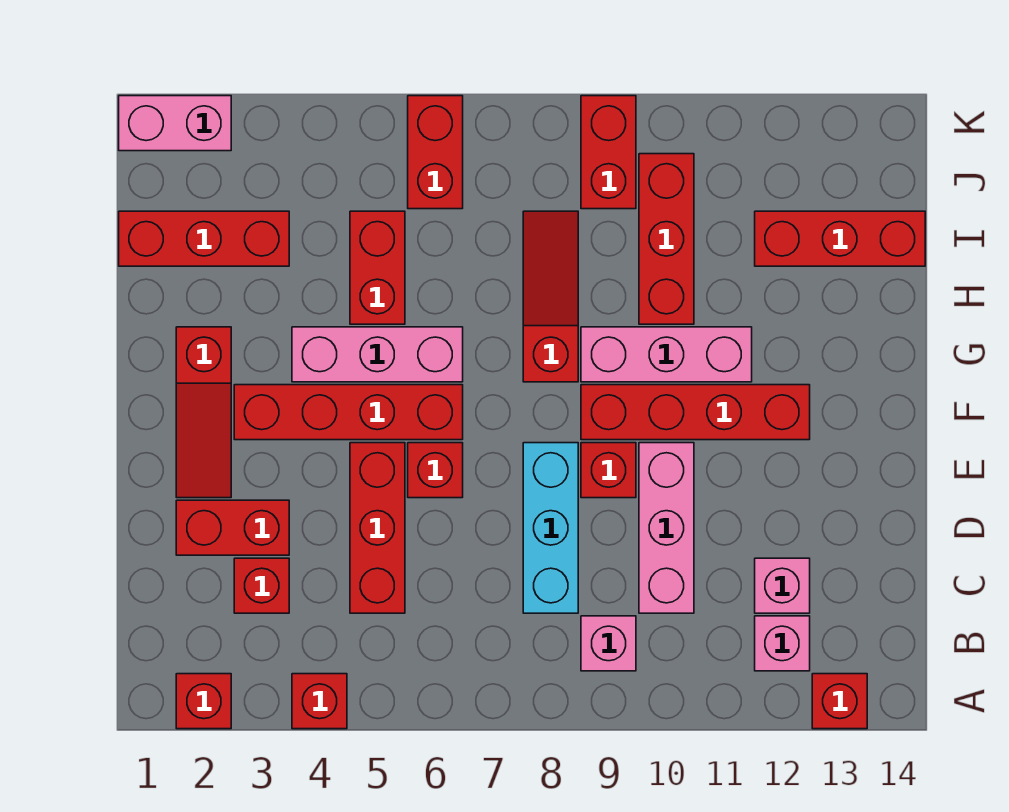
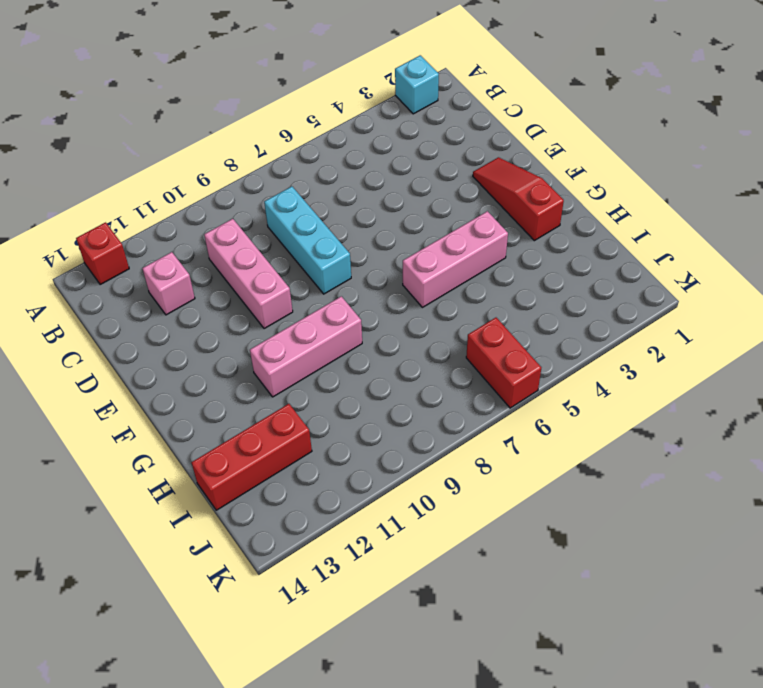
cyan 1x1 brick [395,55,439,114] -> red 1x1 brick [176,674,231,729]
none -> red 1x1 brick [292,674,347,729]
none -> pink 1x1 brick [581,616,636,671]
none -> pink 1x1 brick [755,616,810,671]

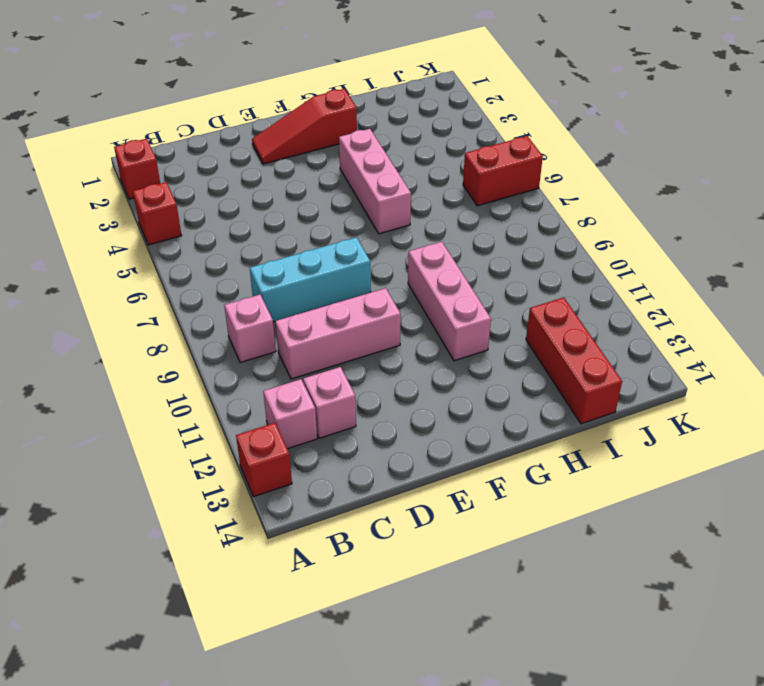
none -> red 1x1 brick [234,558,289,613]
none -> red 1x3 brick [350,443,405,613]
none -> red 1x2 brick [176,500,289,555]

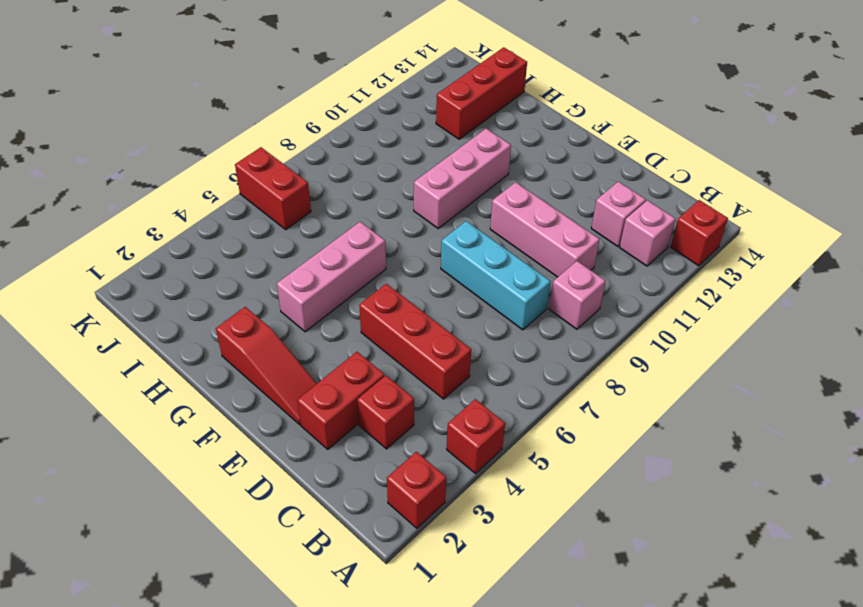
none -> red 1x1 brick [408,443,463,498]
none -> red 1x1 brick [581,443,636,498]
none -> red 1x4 brick [234,385,463,440]

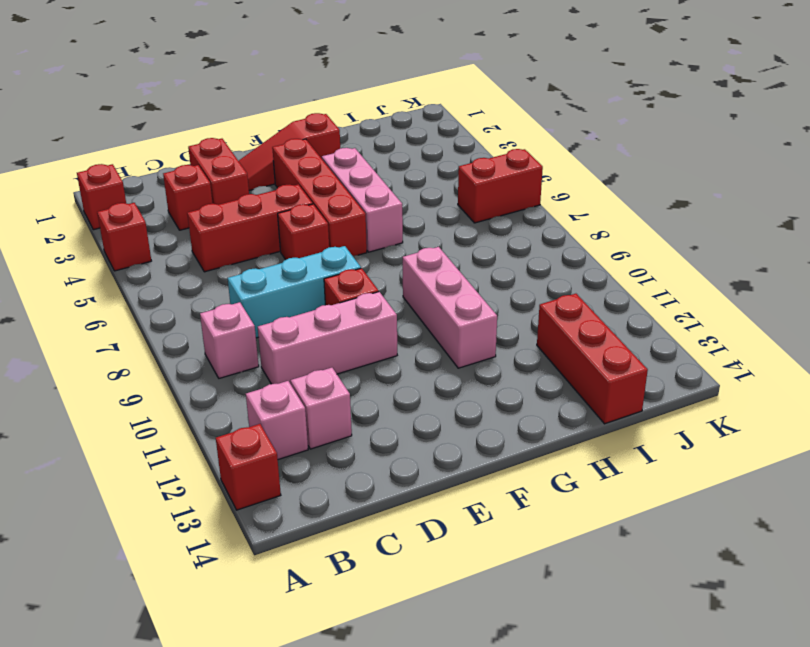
none -> red 1x4 brick [581,385,810,440]
none -> red 1x3 slope [523,211,578,382]
none -> red 1x2 brick [350,211,405,324]

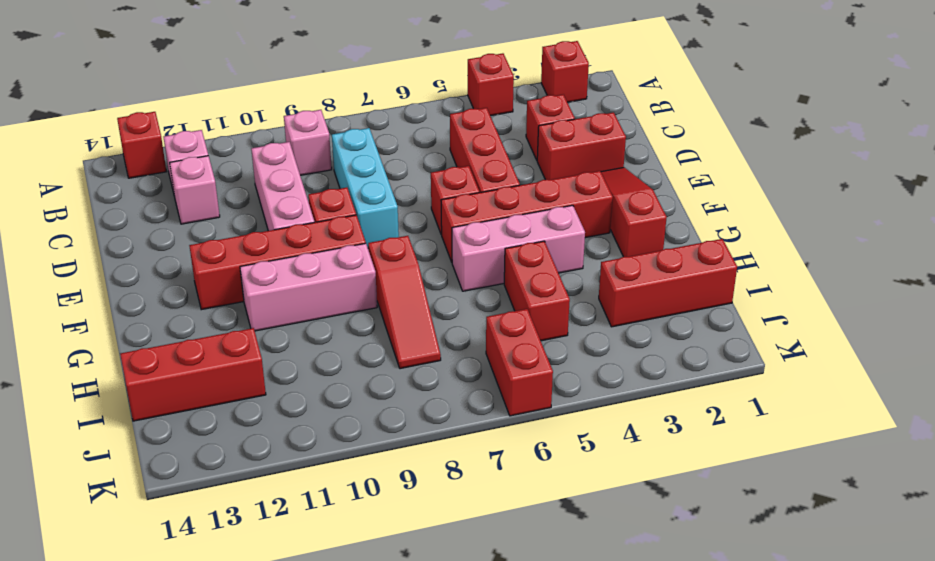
none -> red 1x3 brick [639,154,694,324]
none -> red 1x2 brick [581,96,636,209]
none -> pink 1x2 brick [119,96,231,151]

